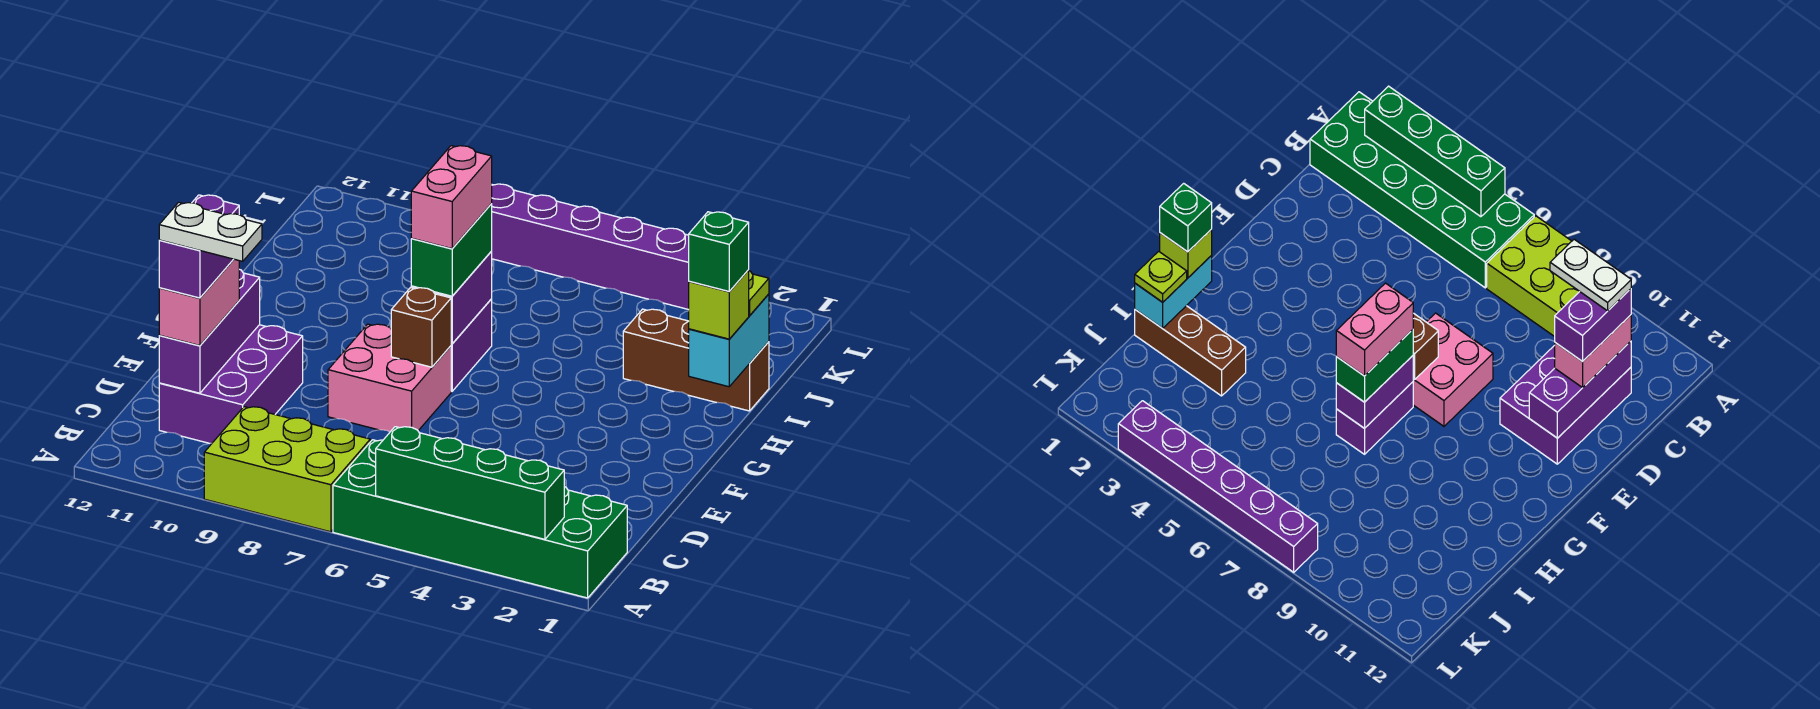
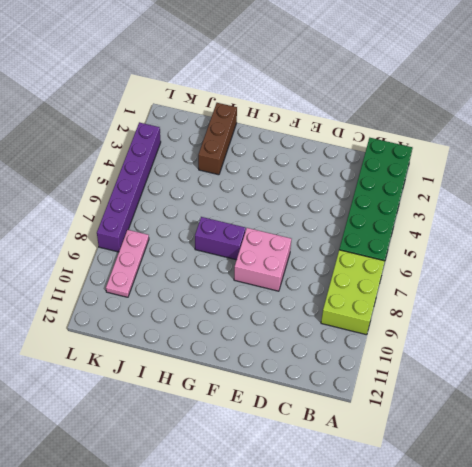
pink 1x3 plate [106,230,149,297] -> none
none -> purple 2x3 brick [159,325,303,444]
none -> green 1x4 brick [376,427,564,539]
none -> purple 1x3 brick [159,269,260,393]

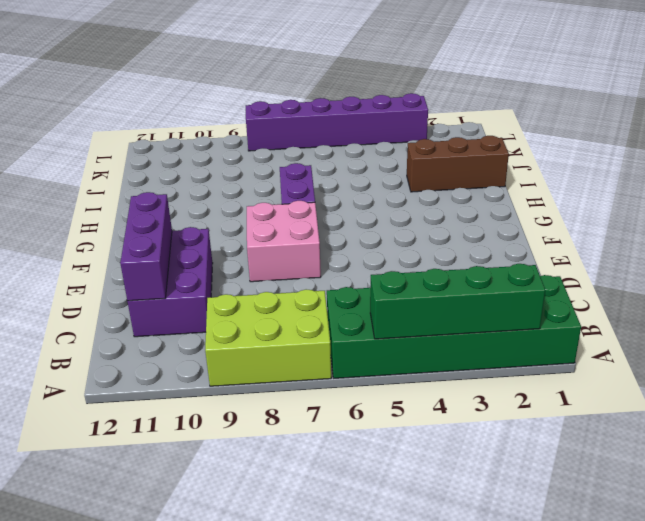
none -> brown 1x1 brick [391,288,451,367]
none -> purple 1x2 brick [411,251,492,344]
none -> cyan 1x2 brick [689,294,769,387]

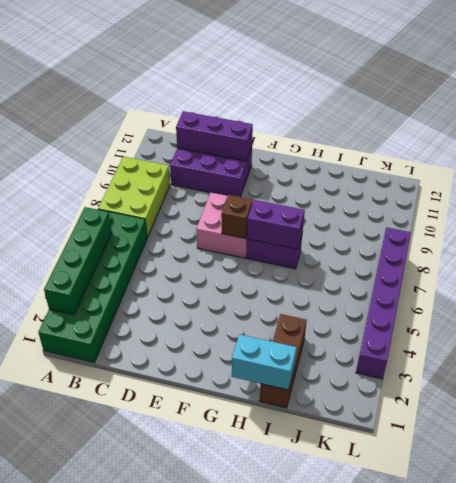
none -> pink 1x2 brick [159,259,239,346]
none -> green 1x2 brick [411,204,492,296]
none -> lime 1x1 brick [689,270,749,339]

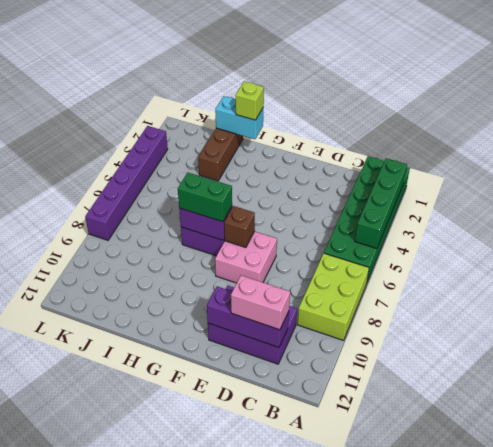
none -> lime 1x1 plate [749,271,769,316]
none -> purple 1x2 brick [159,195,239,298]
none -> pink 1x2 brick [411,146,492,249]

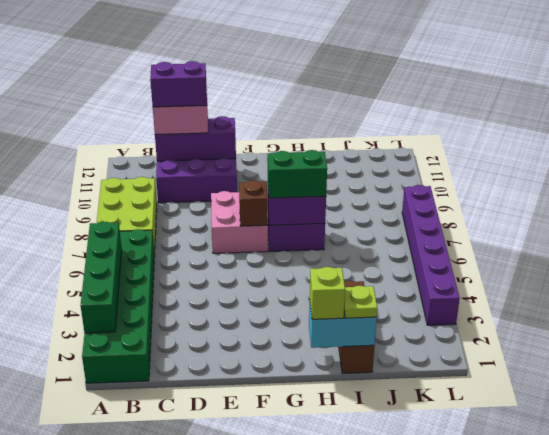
none -> pink 1x2 brick [411,146,492,249]
none -> green 1x1 brick [689,212,749,291]
none -> white 1x2 plate [159,202,262,261]

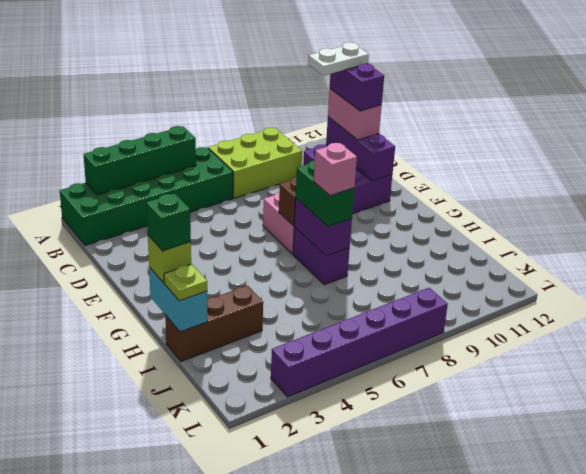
pink 1x1 brick [314,143,357,196] -> pink 1x2 brick [411,146,492,249]

